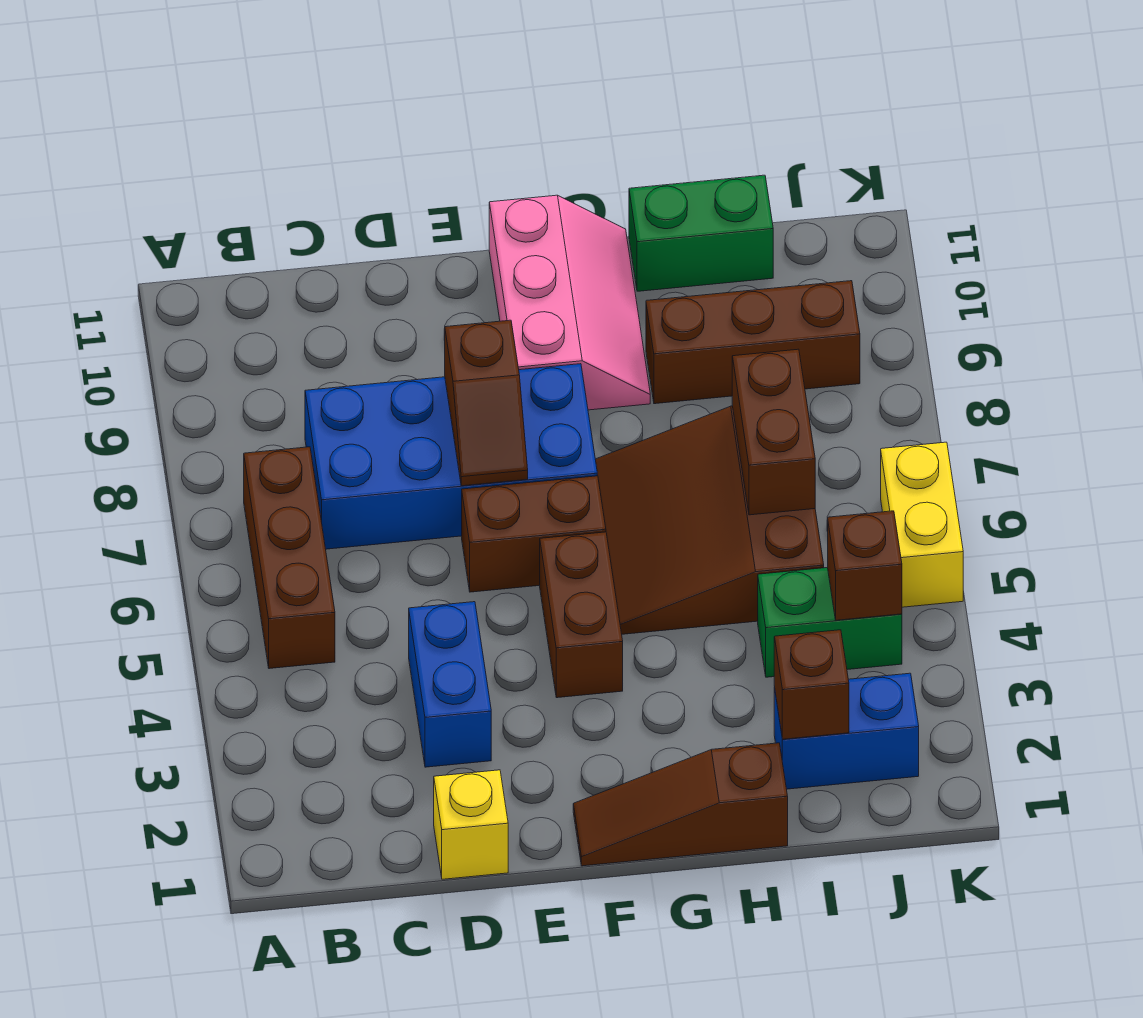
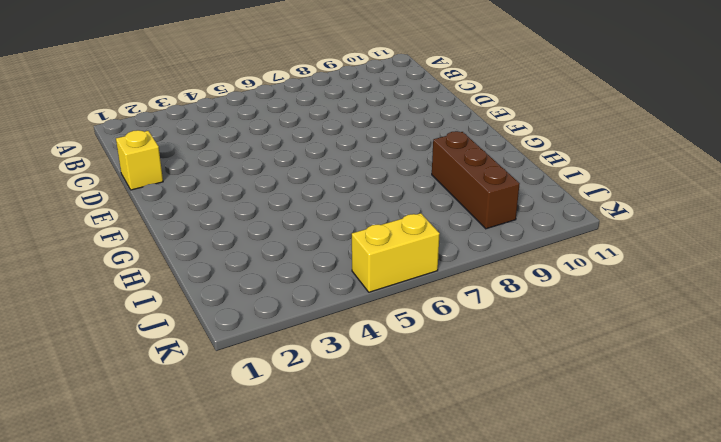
none -> brown 1x3 brick [244,447,335,669]
none -> blue 2x4 brick [305,364,597,549]
none -> blue 1x2 brick [409,602,491,767]

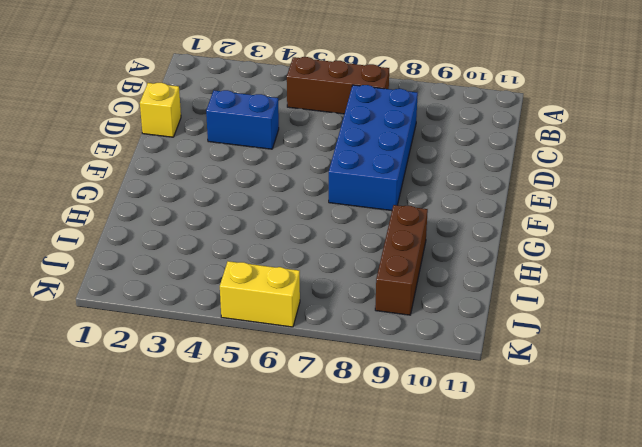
none -> brown 1x2 brick [462,476,606,592]
none -> brown 1x3 slope [573,743,788,866]
none -> brown 1x2 brick [540,532,623,698]

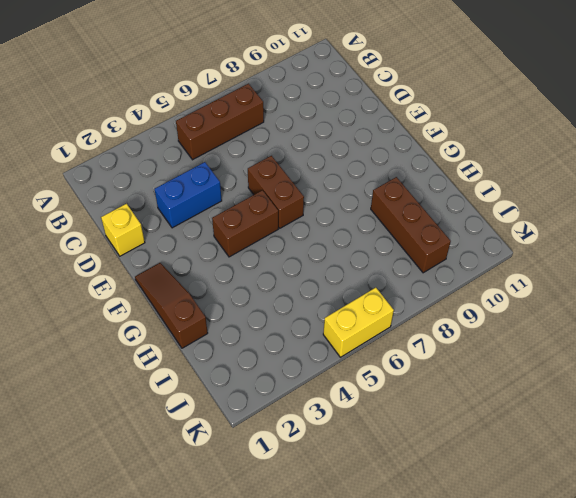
none -> blue 2x4 brick [305,364,597,549]
none -> pink 2x3 slope [489,195,650,410]
none -> brown 3x3 slope [595,406,824,634]

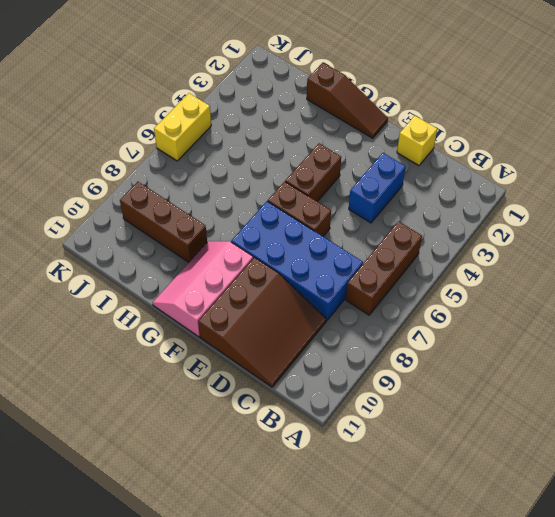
brown 3x3 slope [198,258,326,387] -> brown 3x3 slope moved to [595,406,824,634]
none -> green 1x2 brick [629,175,773,291]
none -> blue 1x2 brick [774,673,919,789]
none -> green 1x2 brick [758,568,902,677]

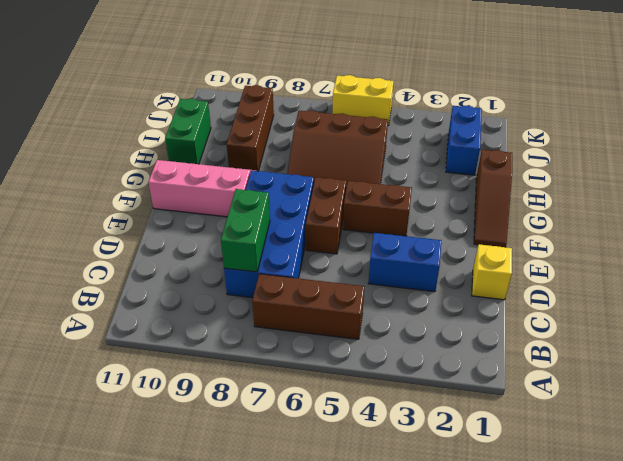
green 1x2 brick [221,189,270,272] -> green 1x2 brick moved to [758,568,902,677]
none -> brown 1x2 slope [444,320,528,486]
none -> brown 1x1 brick [774,630,849,739]
none -> brown 1x2 brick [732,349,815,515]

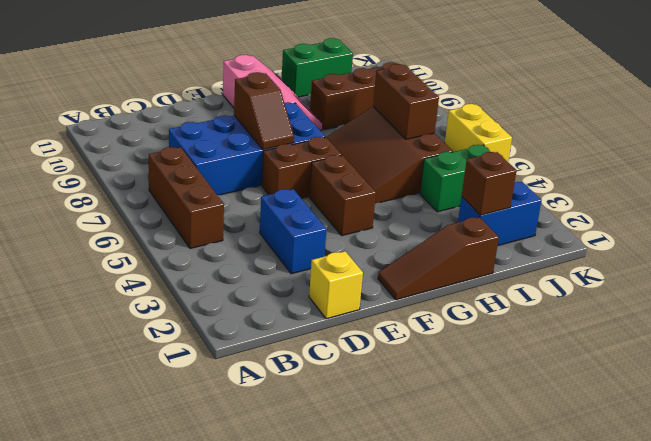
none -> brown 1x1 brick [828,511,902,620]

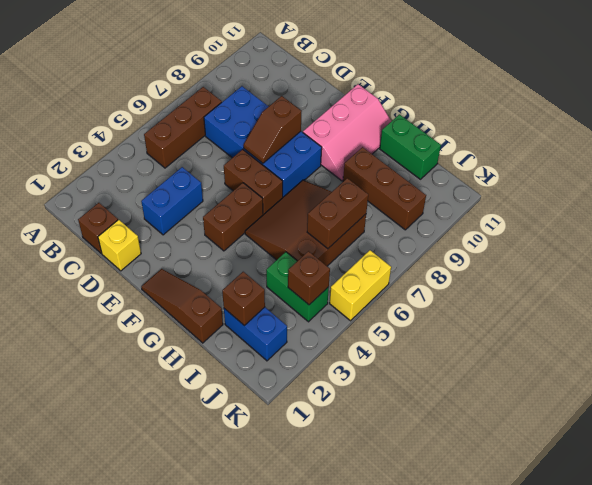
brown 1x1 brick [78,203,118,254] -> none

